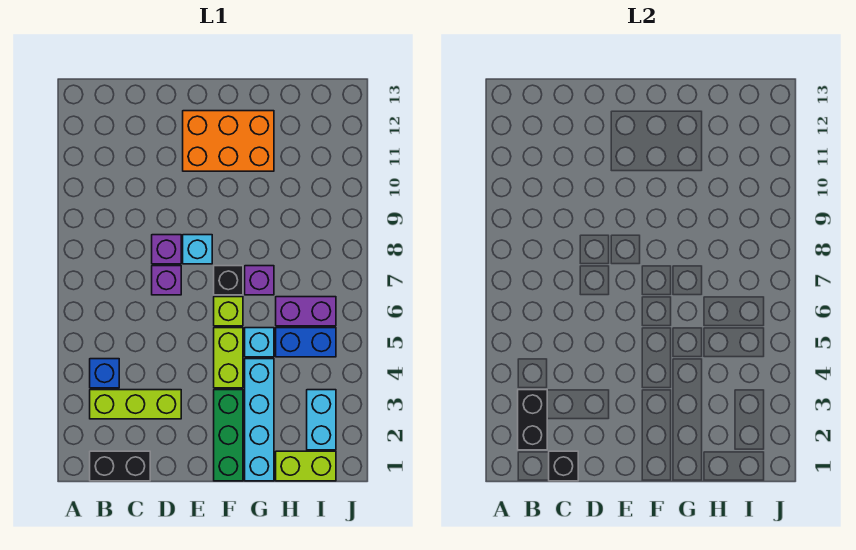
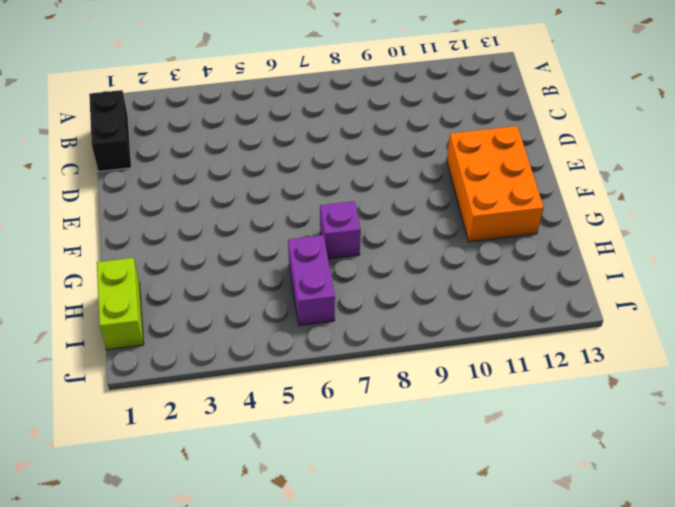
none -> lime 1x3 brick [90,390,181,419]
none -> blue 1x1 brick [90,359,119,388]
none -> purple 1x1 brick [152,266,181,295]

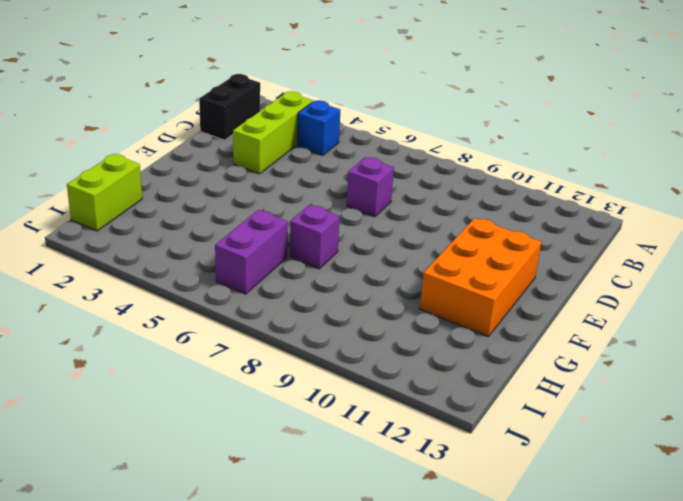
none -> purple 1x1 brick [152,235,181,264]
none -> cyan 1x1 brick [183,235,212,264]
none -> green 1x3 brick [214,390,243,481]

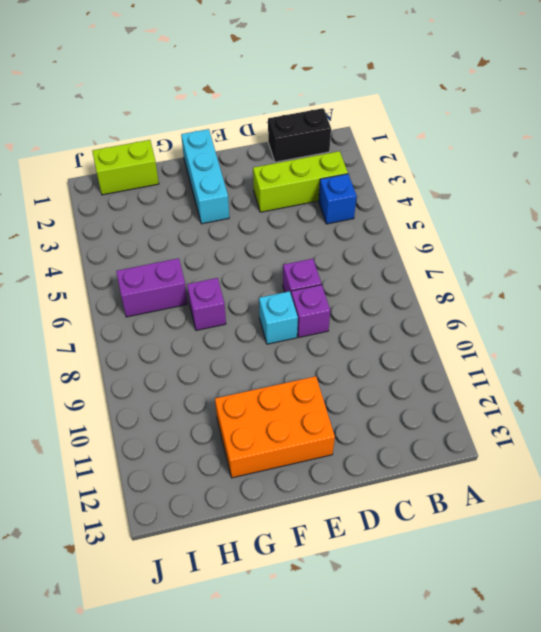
cyan 1x3 brick [181,129,229,224] -> green 1x3 brick [214,390,243,481]
none -> lime 1x2 brick [214,328,243,388]
none -> lime 1x1 brick [214,297,243,326]
none -> black 1x1 brick [214,266,243,295]

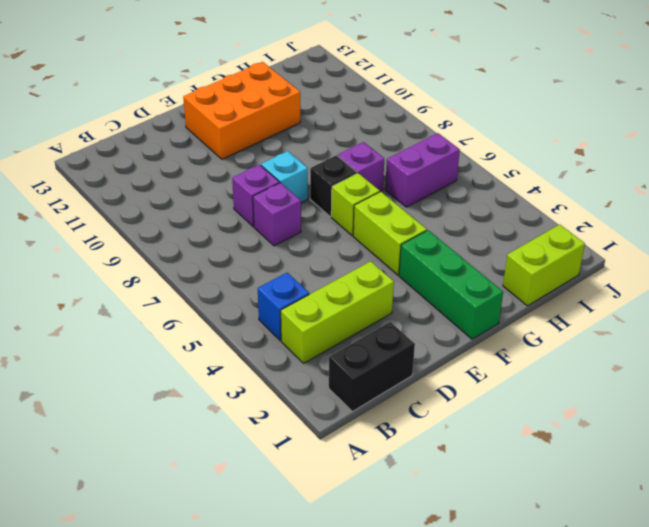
none -> cyan 1x4 brick [245,359,274,481]
none -> cyan 1x1 brick [245,328,274,357]
none -> blue 1x2 brick [276,328,336,357]

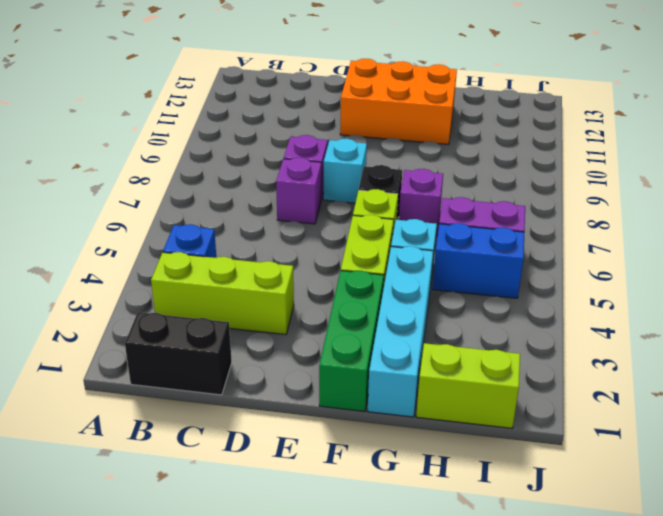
none -> cyan 1x2 brick [307,390,336,450]
none -> black 1x2 brick [518,390,547,450]
none -> black 1x1 brick [549,451,578,481]

